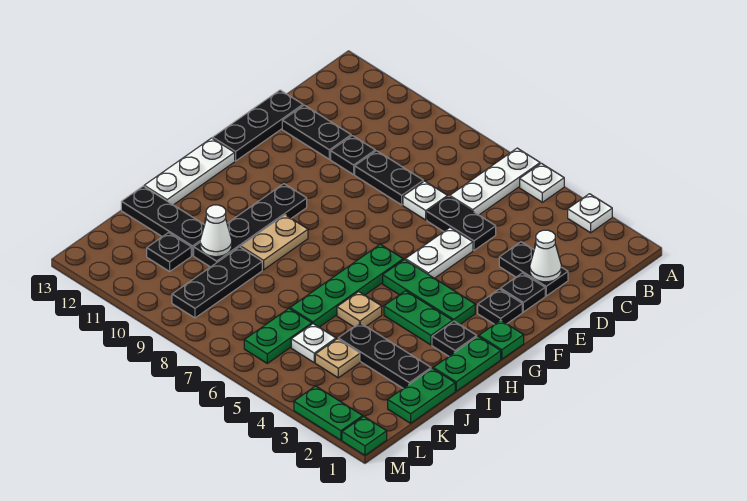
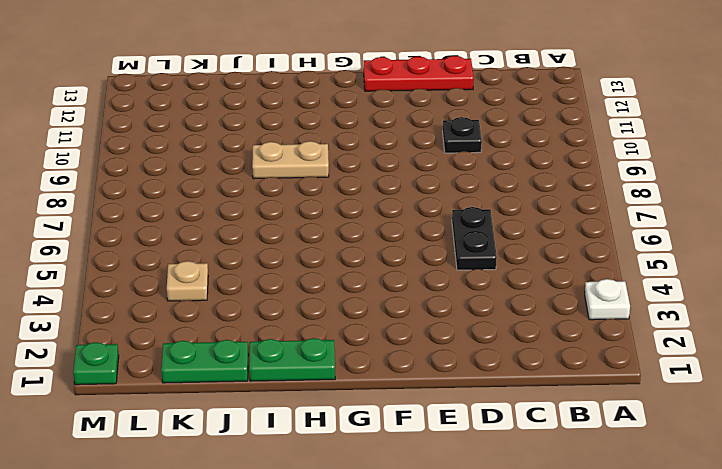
red 1x3 plate [364,56,474,91] -> black 1x3 plate [213,90,303,161]
none -> white 1x1 plate [520,163,564,202]
none -> white 1x3 plate [450,148,540,215]
none -> black 1x2 plate [499,242,568,296]
none -> white 1x1 plate [403,181,448,220]

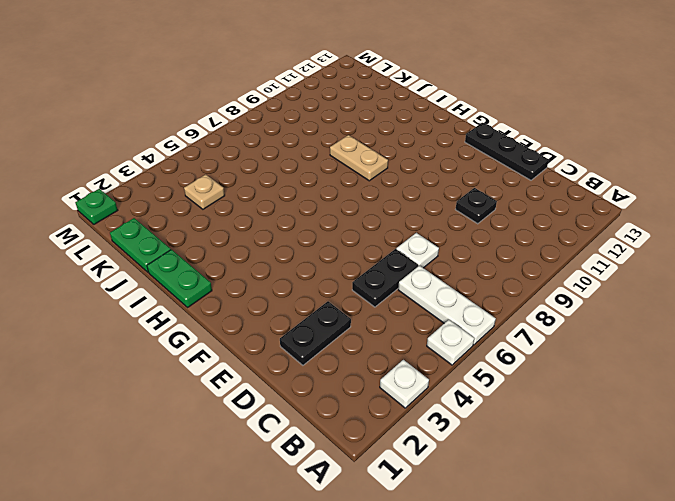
none -> black 1x2 plate [355,151,423,205]
none -> black 1x2 plate [282,105,351,159]
none -> black 1x1 plate [501,273,545,312]
none -> white 1x2 plate [405,228,473,278]

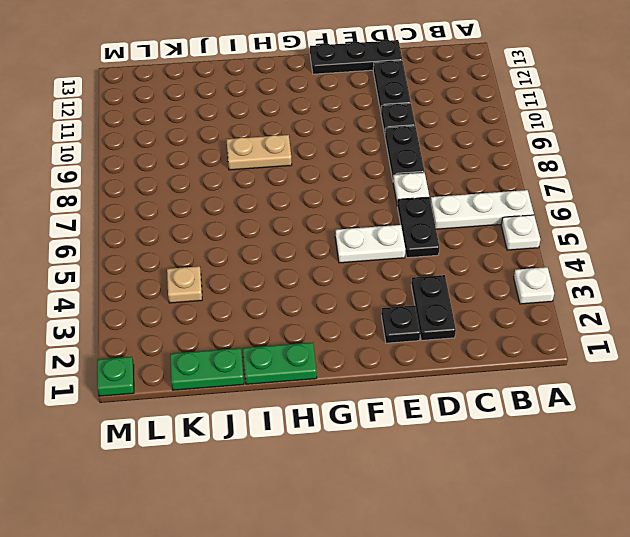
none -> black 1x1 plate [478,289,522,324]
none -> green 1x1 plate [479,320,524,359]
none -> green 1x3 plate [383,260,475,325]
none -> green 1x4 plate [290,244,403,327]

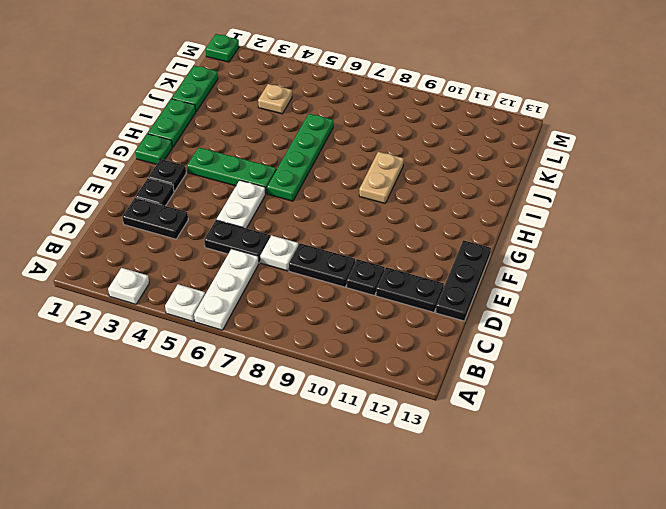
none -> black 1x4 plate [194,184,307,267]
none -> white 1x3 plate [144,138,235,205]
none -> black 1x1 plate [432,321,477,356]
none -> green 1x2 plate [384,291,453,345]

